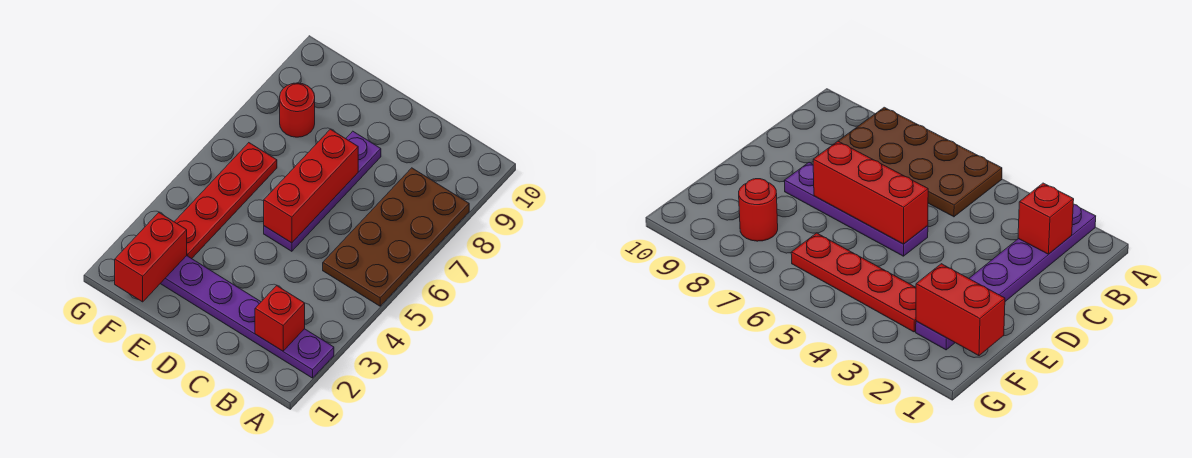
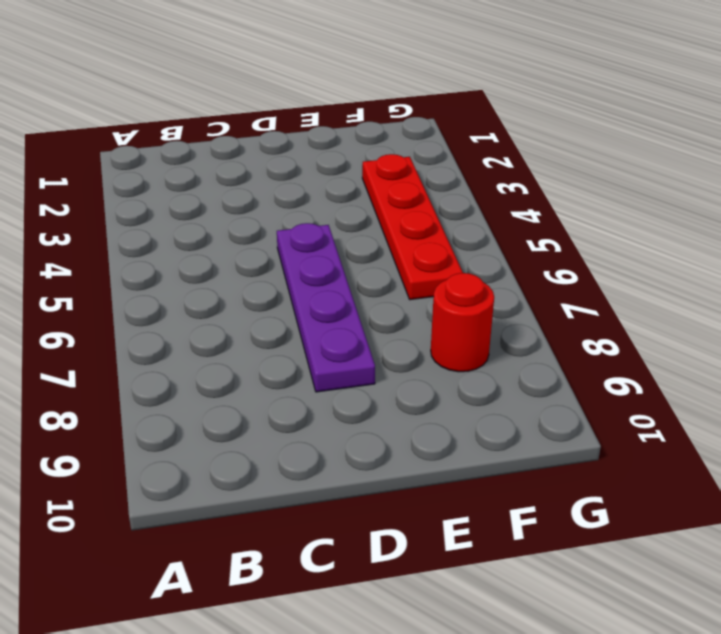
none -> purple 1x6 plate [160,256,334,378]
none -> brown 2x4 plate [323,168,469,306]

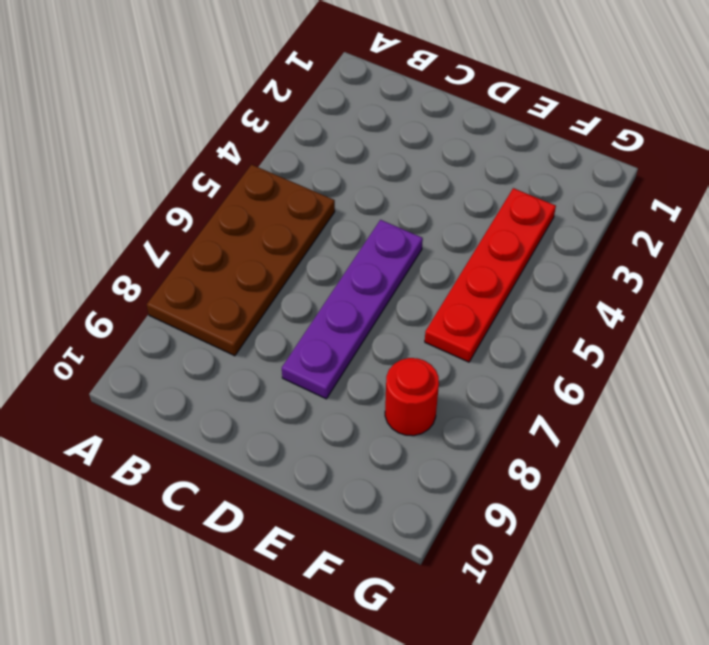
none -> purple 1x6 plate [160,256,334,378]
none -> red 1x1 brick [255,286,305,351]

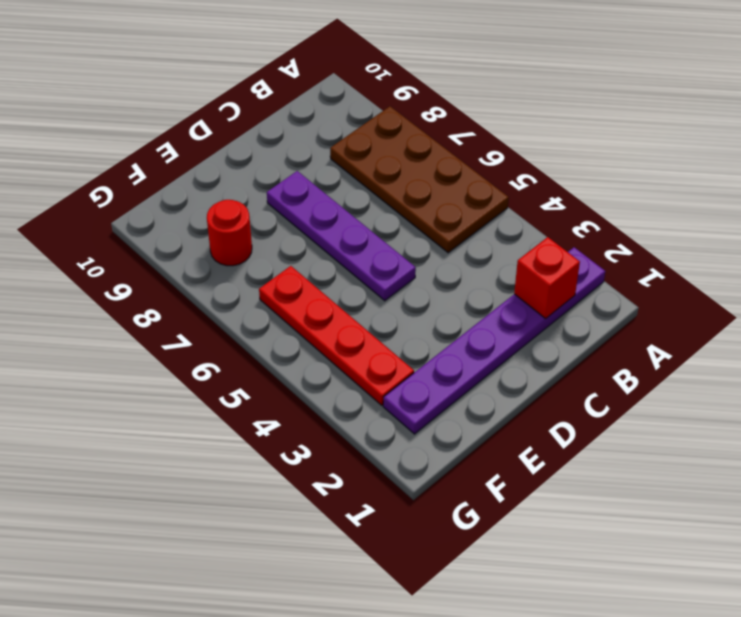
none -> red 1x3 brick [264,129,358,243]
none -> red 1x2 brick [115,213,187,302]

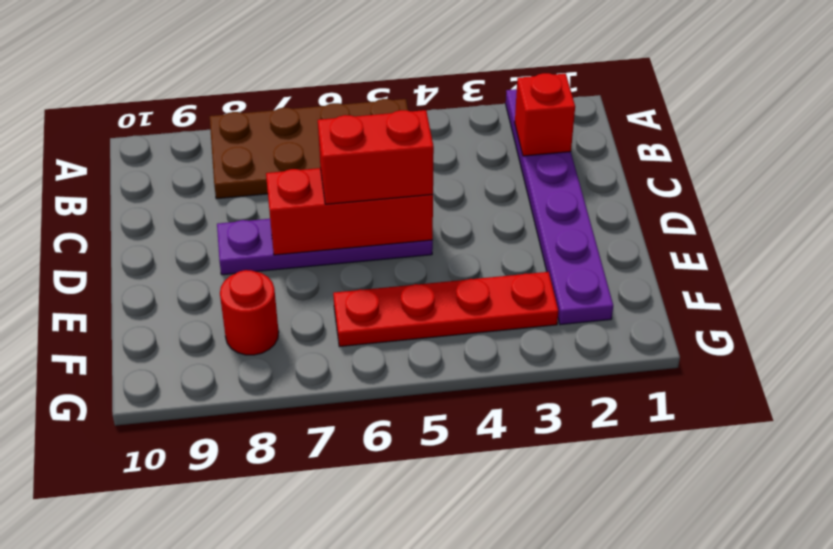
red 1x2 brick [318,110,434,204] -> red 1x2 brick moved to [115,213,187,302]

